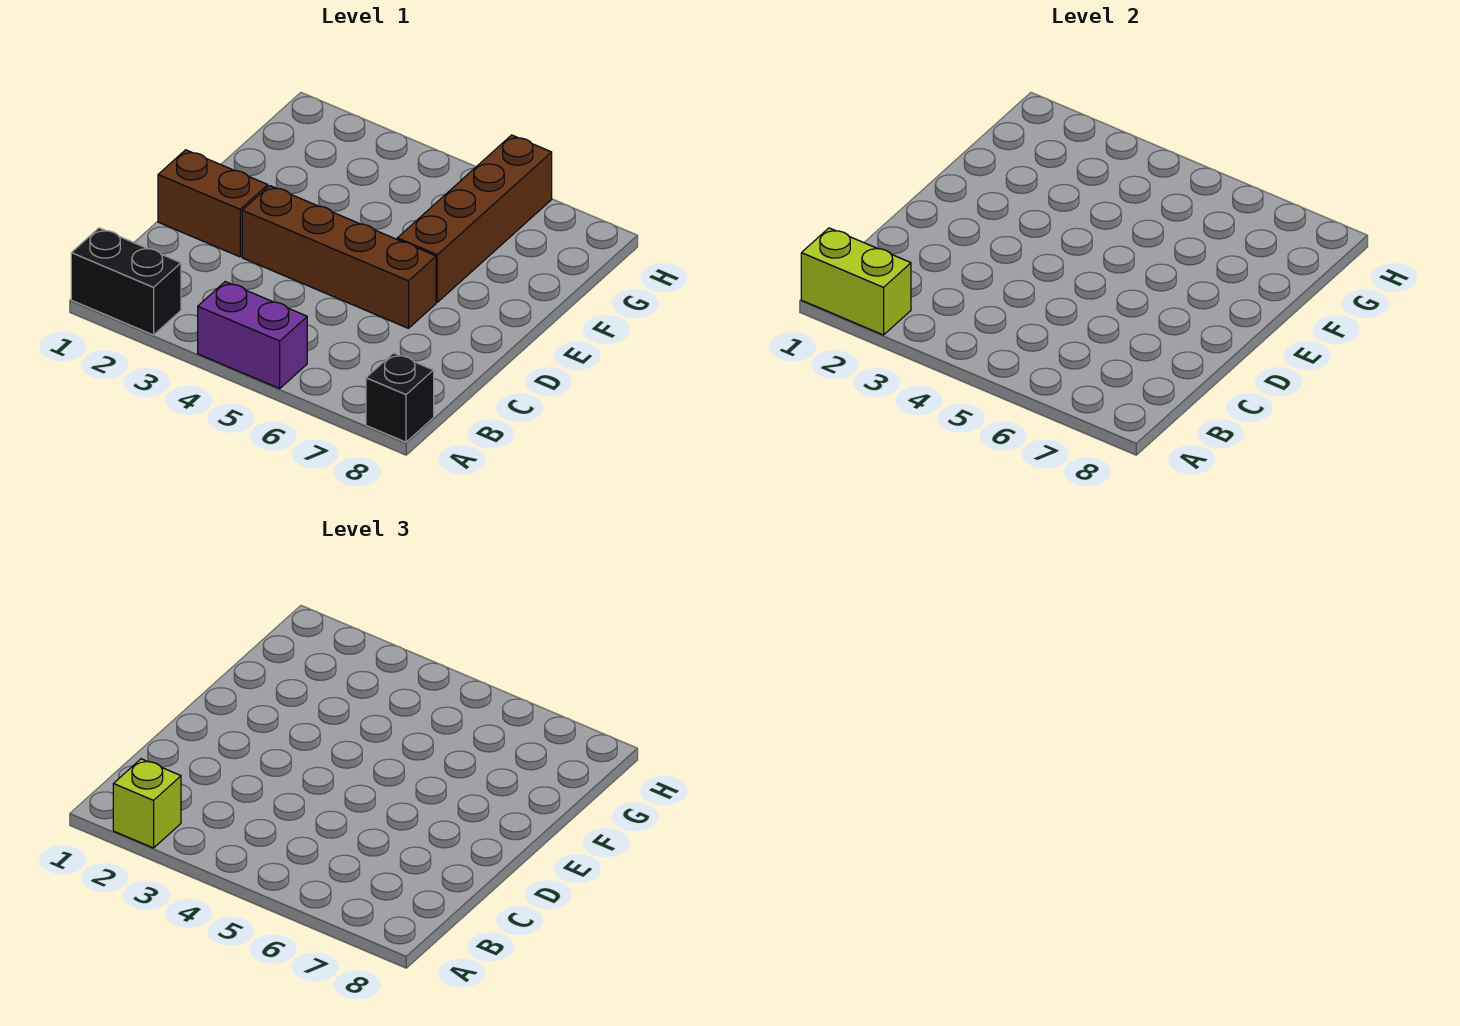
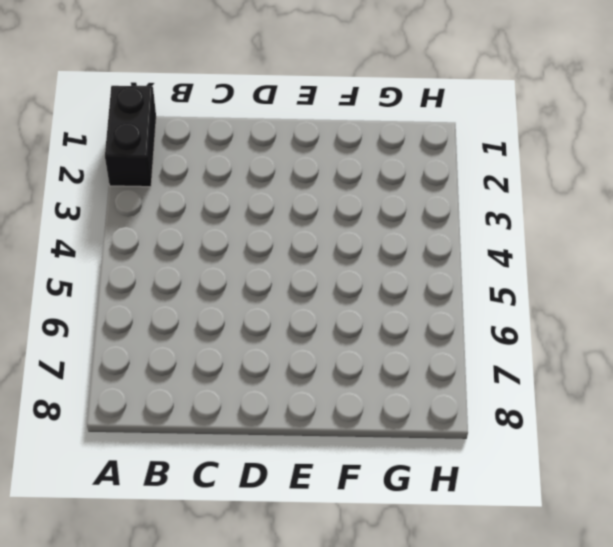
none -> purple 1x2 brick [198,282,307,389]
none -> black 1x1 brick [366,353,434,442]

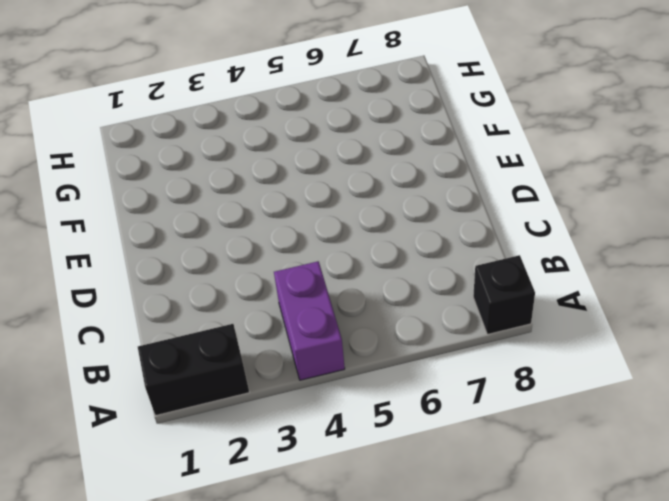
purple 1x2 brick [274,261,345,380] -> purple 1x2 brick turned to [198,282,307,389]
none -> brown 1x2 brick [158,150,268,257]
none -> brown 1x4 brick [242,186,436,328]

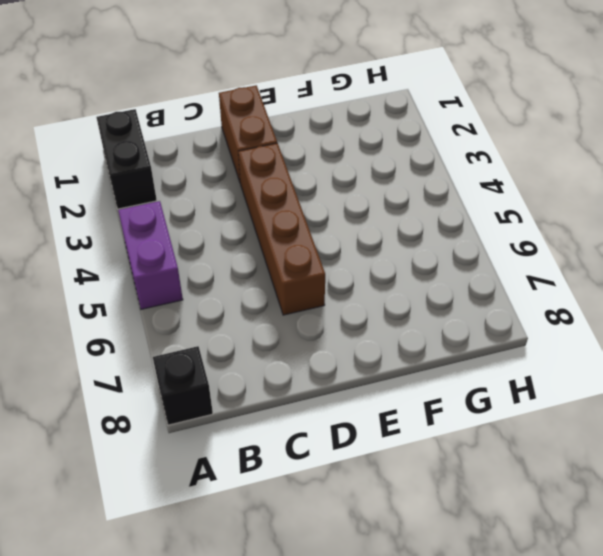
none -> brown 1x4 brick [397,135,552,302]
none -> lime 1x2 brick [801,228,911,335]

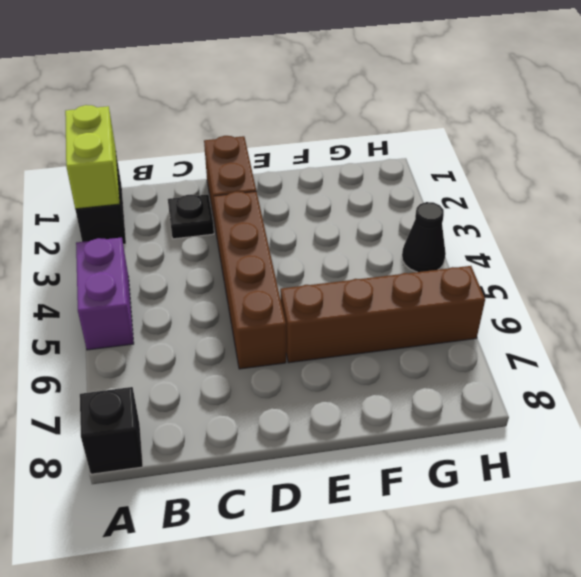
black 1x1 plate [168,194,214,239] -> none
black 1x1 cone [402,202,446,272] -> none
none -> lime 1x1 brick [113,759,181,848]

